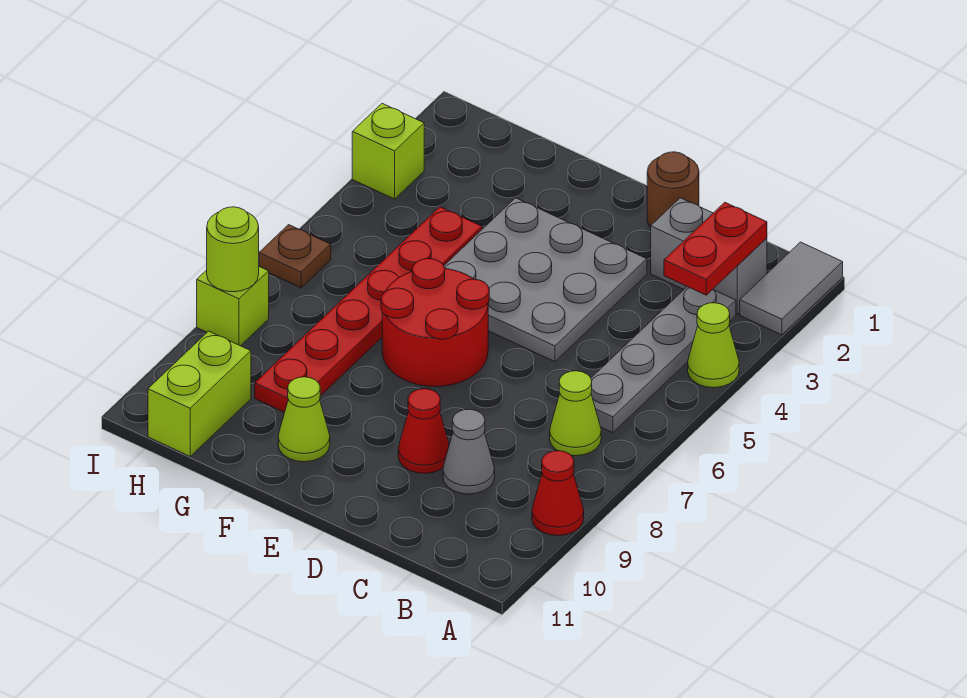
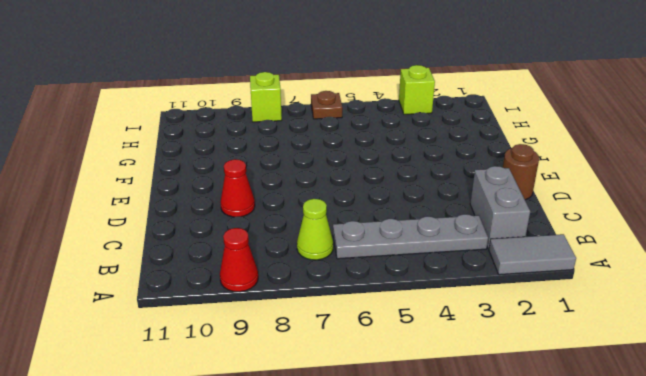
none -> lime 1x1 cone [688,303,739,388]
none -> grey 1x1 cone [443,409,495,494]
none -> grey 3x3 plate [444,198,647,362]

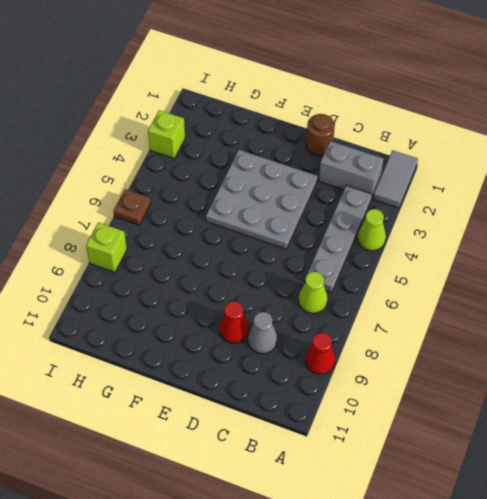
none -> red 2x2 round brick [381,259,489,387]
none -> lime 1x1 cone [278,377,330,462]
none -> red 1x6 plate [255,207,482,412]

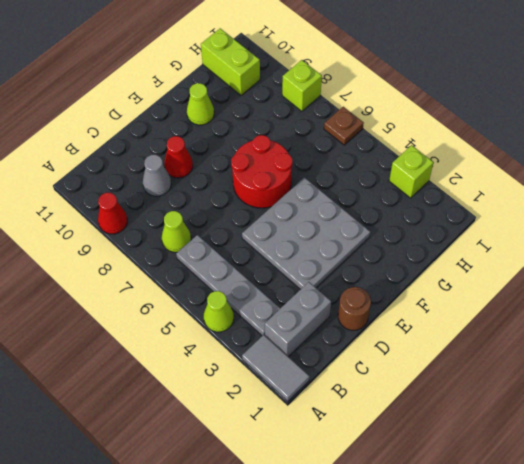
none -> red 1x6 plate [255,207,482,412]
none -> red 1x2 plate [664,202,767,295]
none -> lime 1x1 round brick [207,207,259,292]

